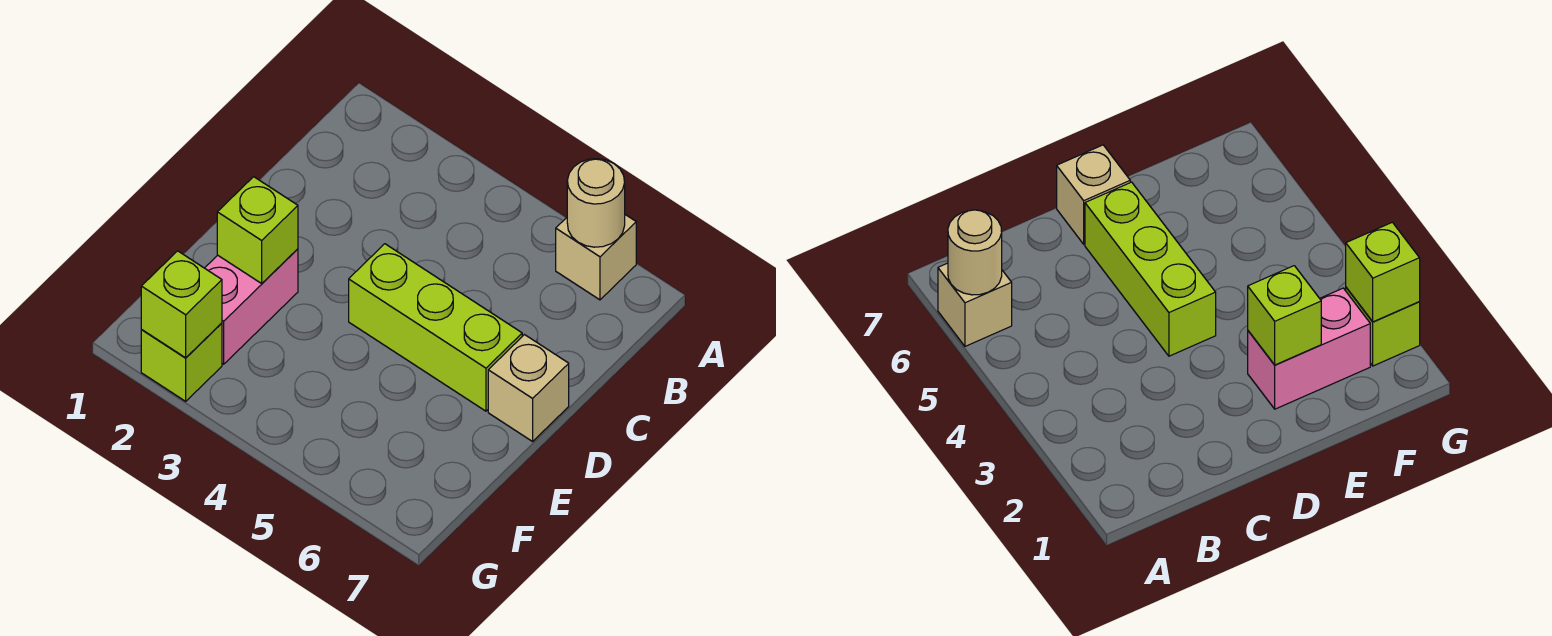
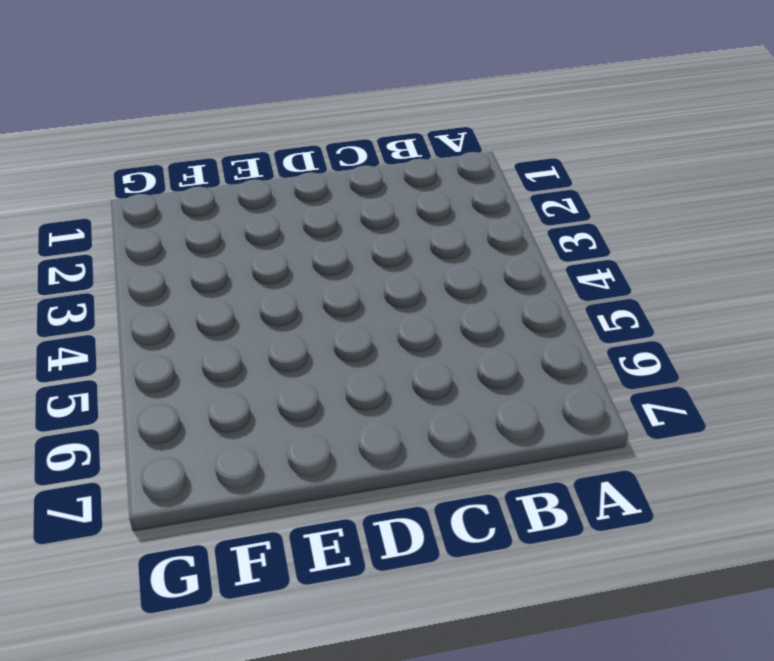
none -> tan 1x1 brick [556,215,636,300]
none -> lime 1x3 brick [349,244,522,411]

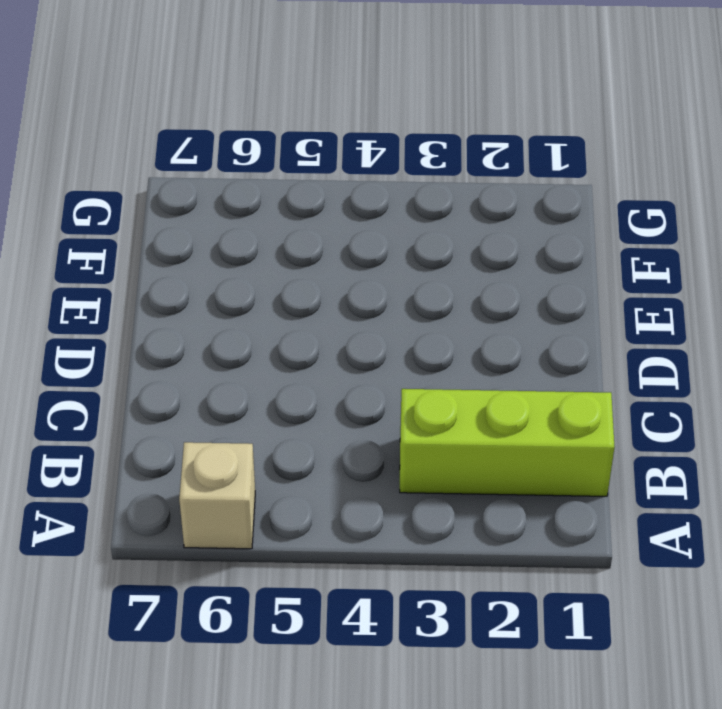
lime 1x3 brick [400,389,615,496] -> lime 1x3 brick moved to [349,244,522,411]
none -> tan 1x1 brick [488,335,569,441]
none -> pink 1x2 brick [205,249,298,364]

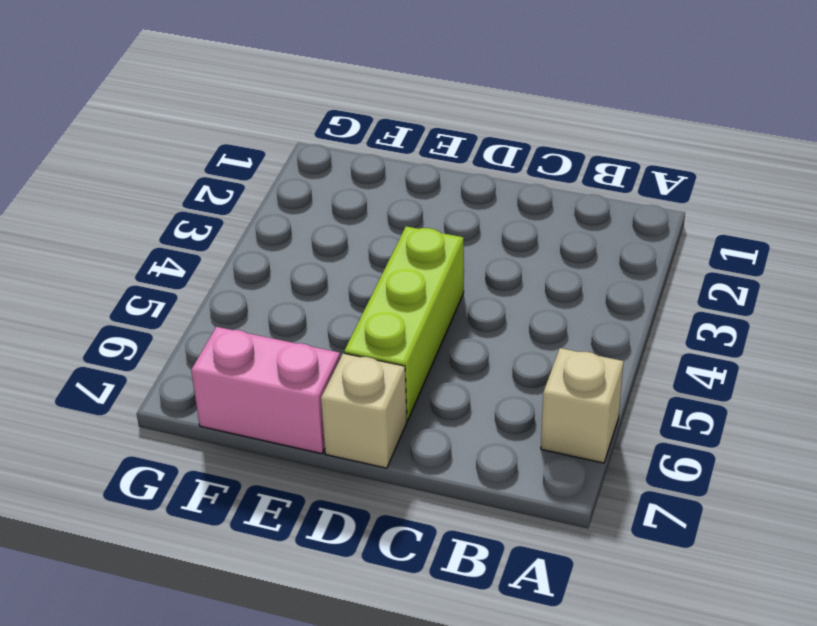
pink 1x2 brick [191,327,340,454] -> pink 1x2 brick moved to [205,249,298,364]
none -> lime 1x1 brick [141,323,222,401]
none -> tan 1x1 round brick [567,159,625,247]

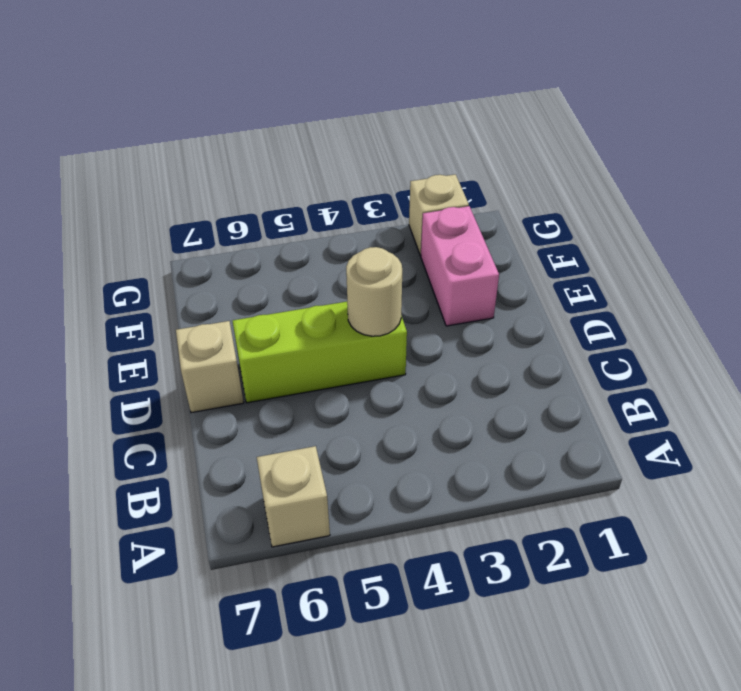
tan 1x1 round brick [346,247,402,336] -> tan 1x1 round brick moved to [567,159,625,247]
tan 1x1 brick [409,174,469,256] -> lime 1x1 brick [141,323,222,401]
none -> lime 1x1 brick [217,177,298,283]
none -> lime 1x1 brick [141,251,222,358]

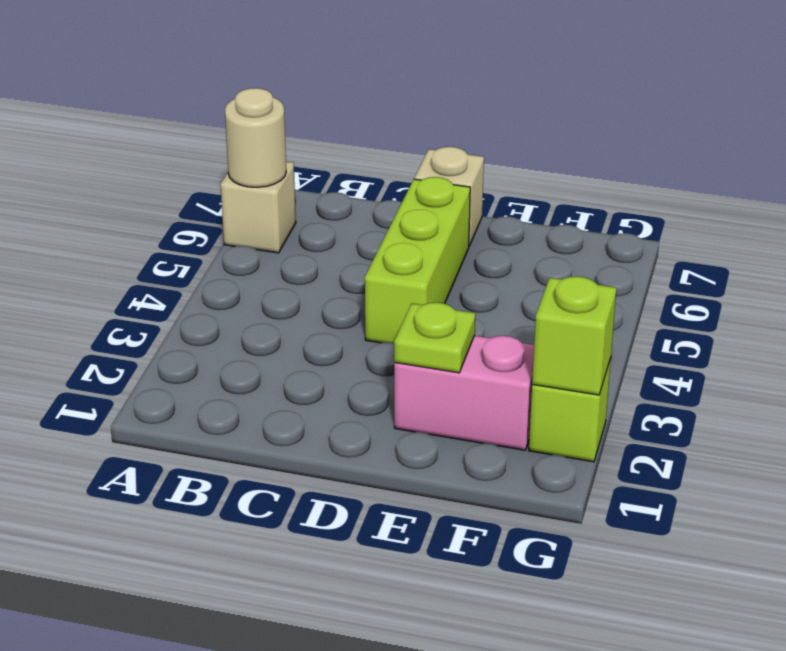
lime 1x1 plate [394,302,475,373] -> lime 1x1 brick [217,177,298,283]

